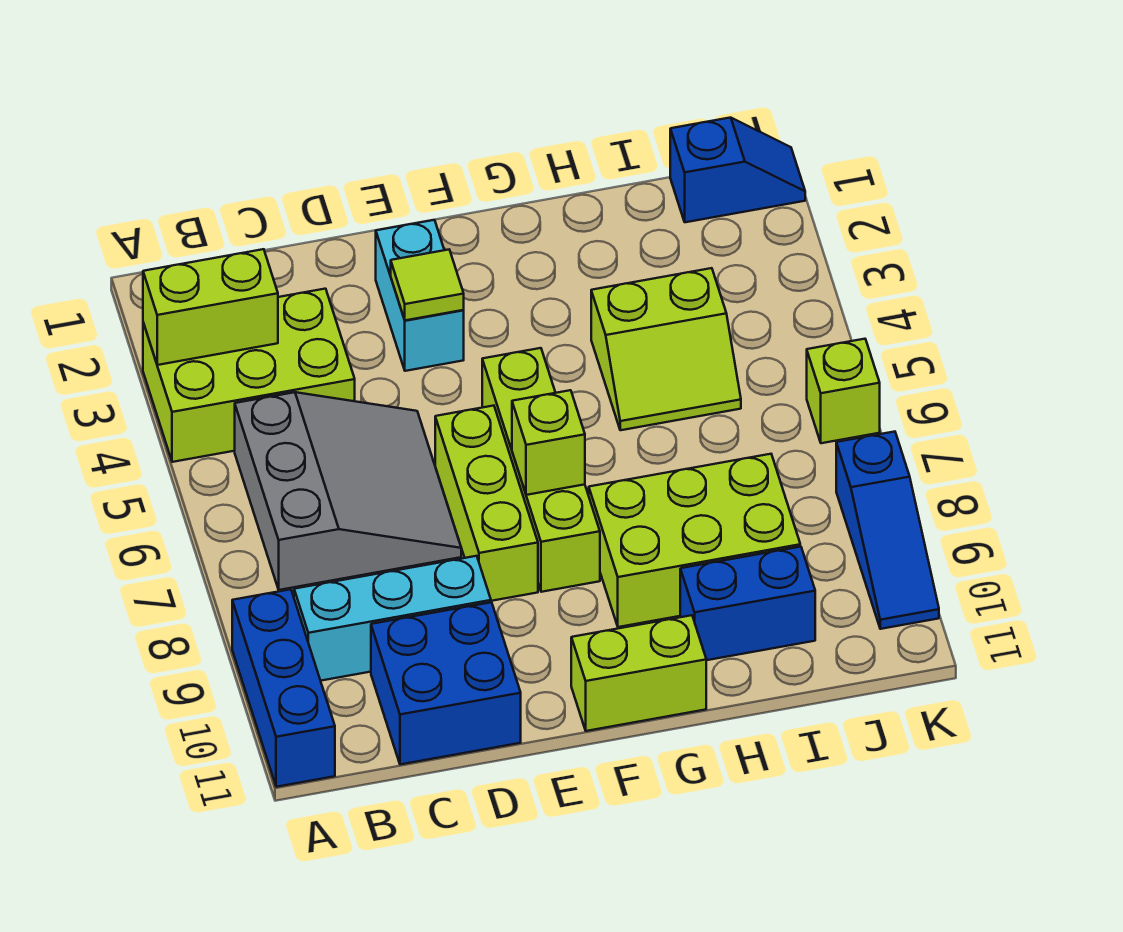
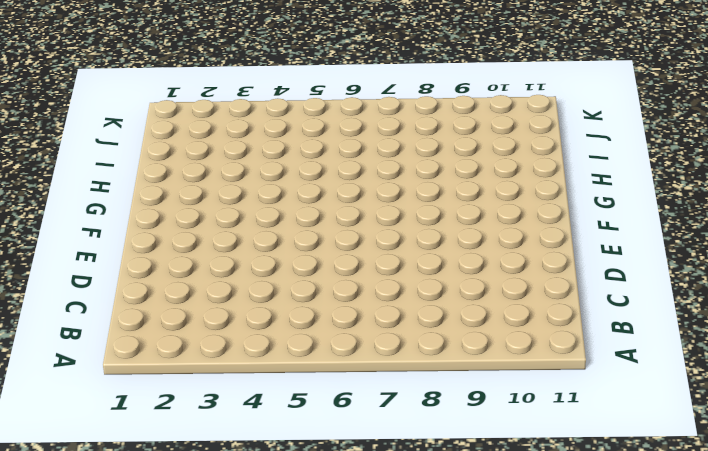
none -> lime 2x3 brick [143,289,355,462]
none -> blue 1x3 brick [232,589,335,787]
none -> grey 3x3 slope [235,392,461,590]

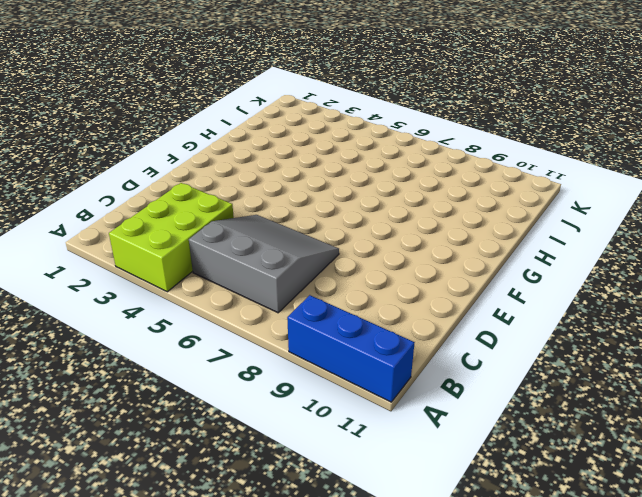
none -> cyan 1x3 brick [294,556,491,681]
none -> blue 2x2 brick [371,602,521,765]
none -> cyan 1x2 brick [376,220,464,371]

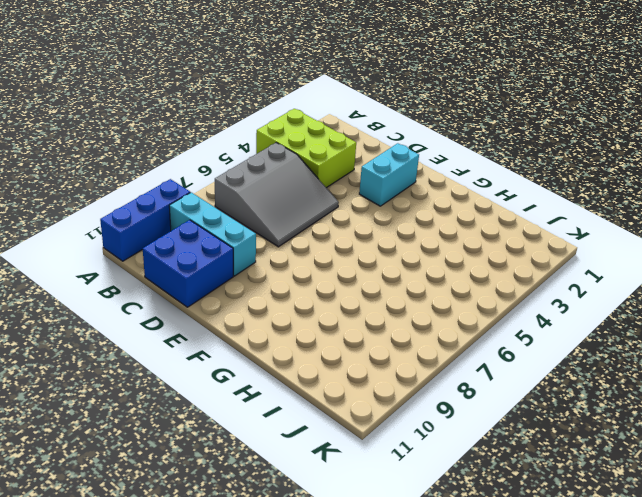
none -> lime 1x3 brick [435,406,538,601]
none -> lime 1x4 brick [482,348,600,592]
none -> lime 1x2 brick [571,615,706,731]

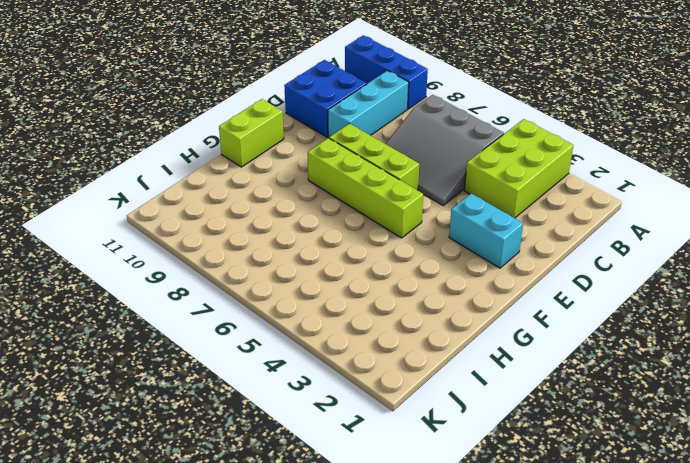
none -> lime 2x3 brick [589,454,800,627]
none -> lime 2x2 slope [591,268,741,430]
none -> blue 1x2 brick [680,547,815,660]

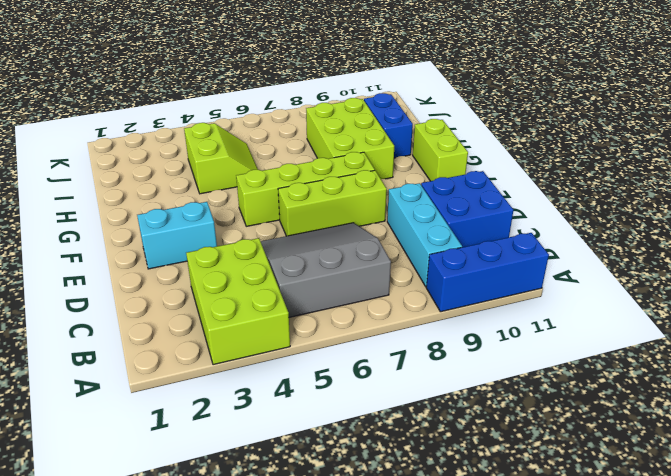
none -> blue 1x2 slope [670,118,805,222]
none -> lime 1x1 brick [807,339,880,443]
none -> blue 1x3 slope [836,432,939,629]

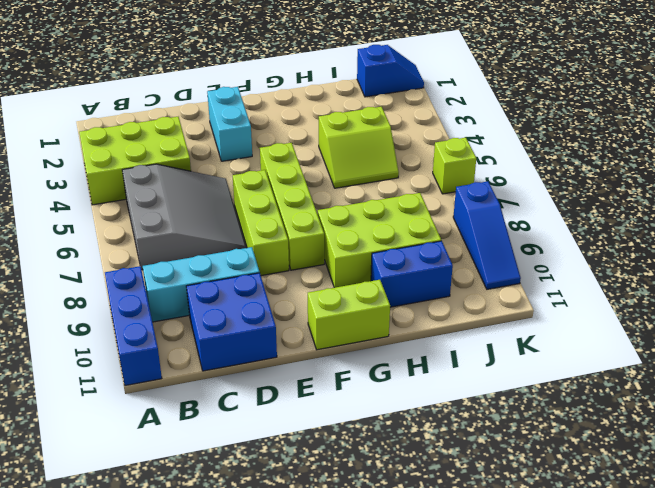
none -> lime 1x2 brick [143,249,278,365]
none -> lime 1x1 tile [391,250,464,320]
none -> lime 1x1 brick [512,390,585,495]

